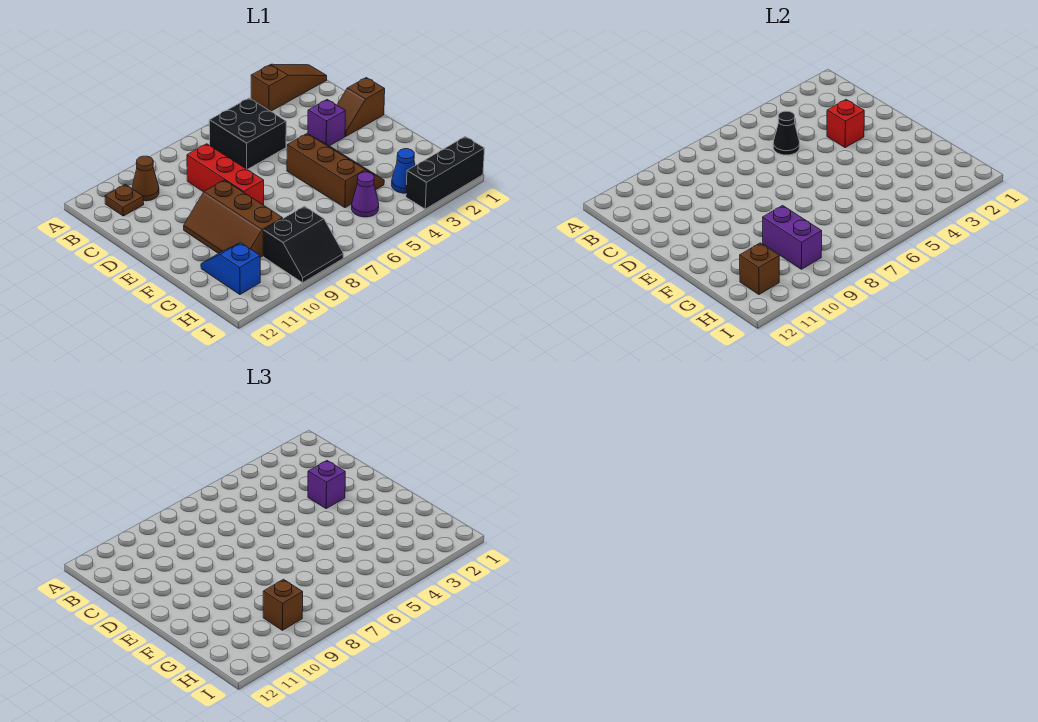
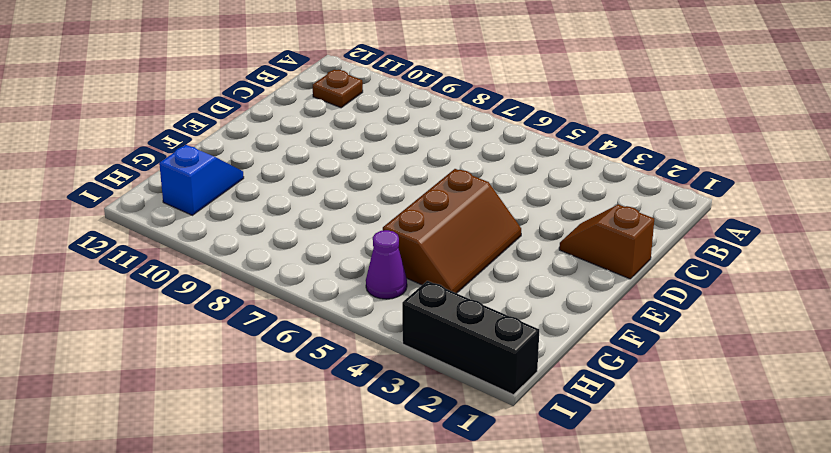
none -> brown 1x3 slope [251,64,327,111]
none -> black 2x2 brick [209,98,286,170]
none -> brown 1x1 cone [132,156,159,201]

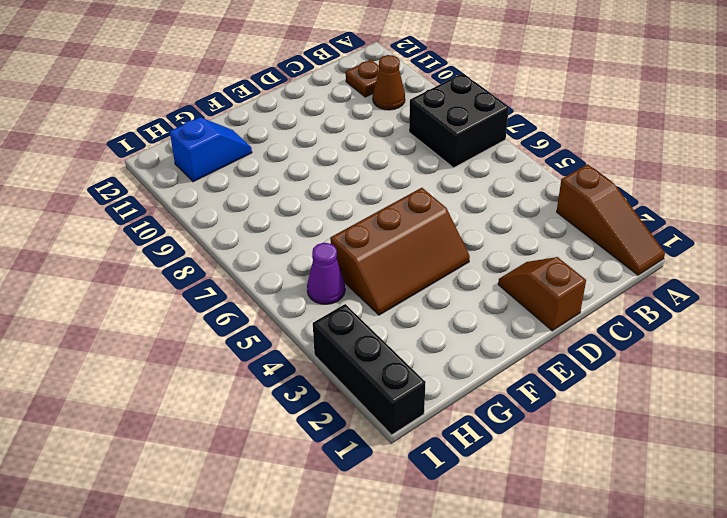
black 2x2 brick [409,73,509,168] -> black 2x2 brick moved to [209,98,286,170]
none -> red 1x3 brick [187,144,264,205]
none -> purple 1x1 brick [308,100,345,146]
none -> brown 2x3 slope [184,180,283,258]

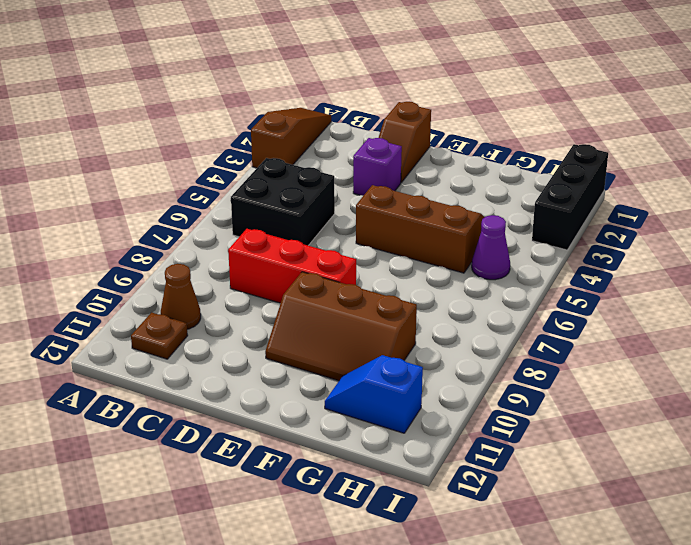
none -> blue 1x1 cone [392,149,415,193]
none -> black 2x2 slope [263,206,343,283]
none -> black 1x1 cone [773,111,800,155]

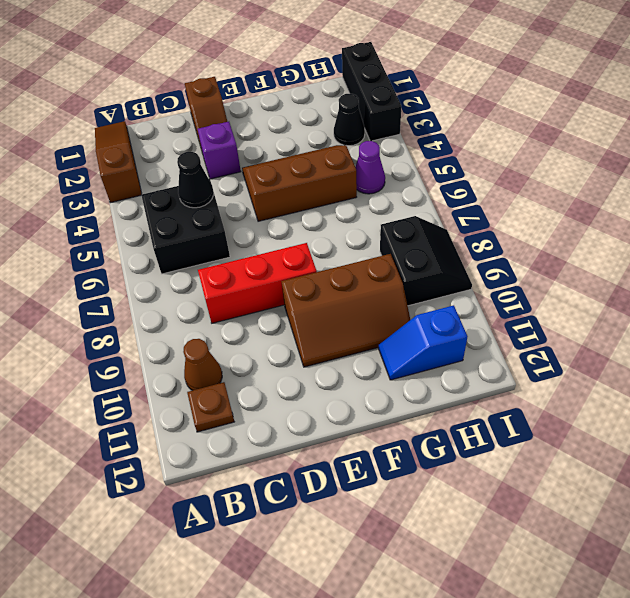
black 1x1 cone [334,94,365,146] -> blue 1x1 cone [392,149,415,193]
none -> red 1x1 brick [827,100,864,147]
none -> purple 1x2 brick [763,206,822,269]
none -> brown 1x1 brick [740,243,779,295]

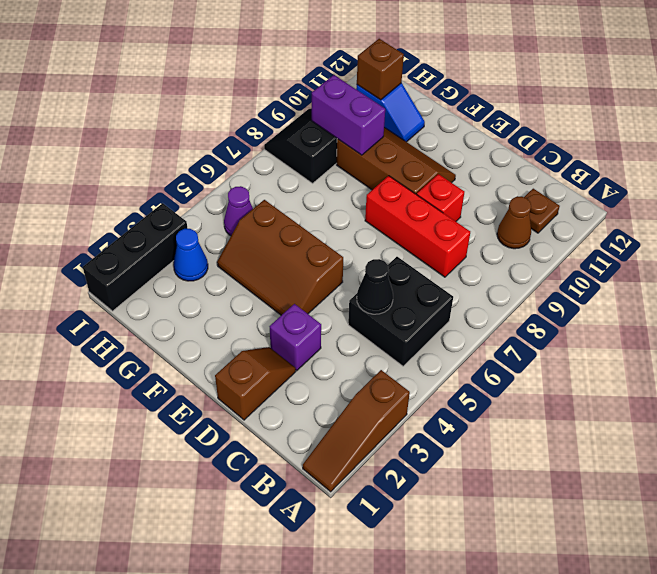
red 1x1 brick [417,174,464,221] -> red 1x1 brick moved to [827,100,864,147]
none -> purple 1x1 brick [308,461,345,508]
none -> brown 1x1 brick [263,579,303,630]

